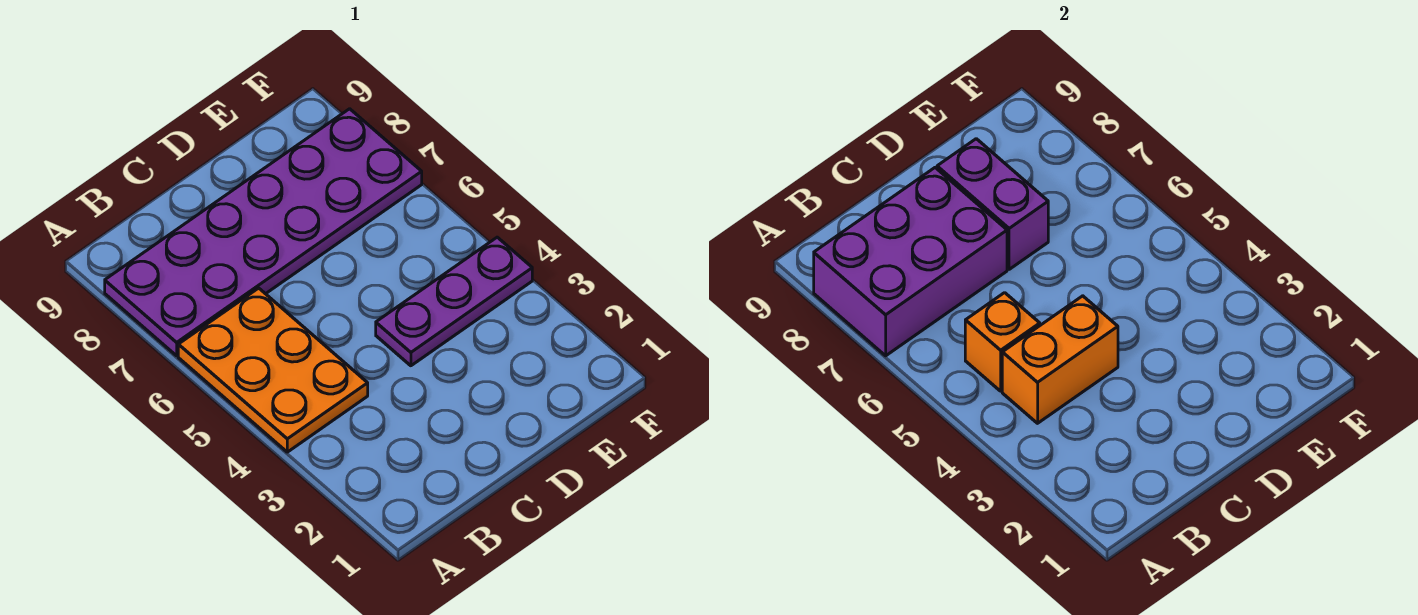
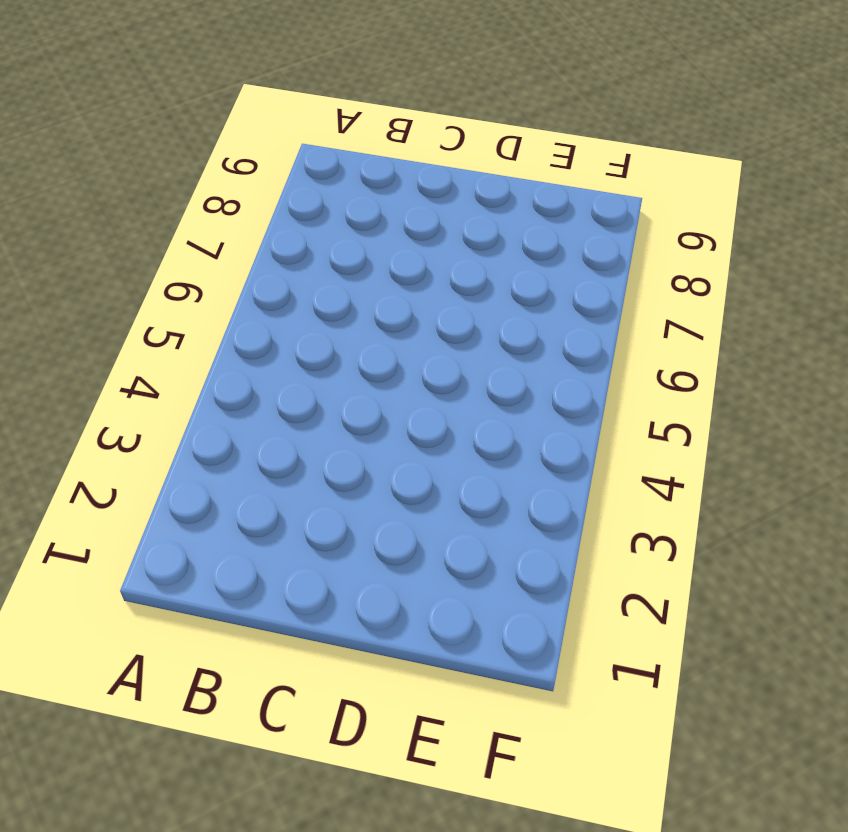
none -> orange 2x3 plate [178,288,368,452]
none -> purple 2x6 plate [105,109,422,356]

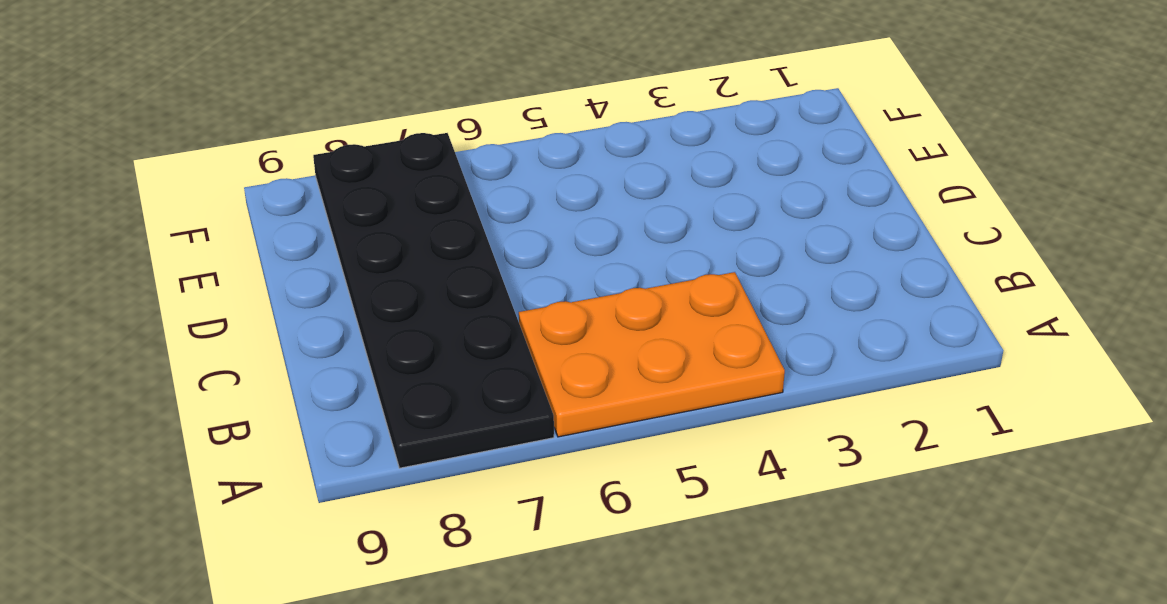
black 2x6 plate [313,133,554,468] -> purple 2x6 plate [105,109,422,356]
none -> purple 1x3 plate [376,237,532,366]
none -> purple 2x3 brick [814,168,1007,356]

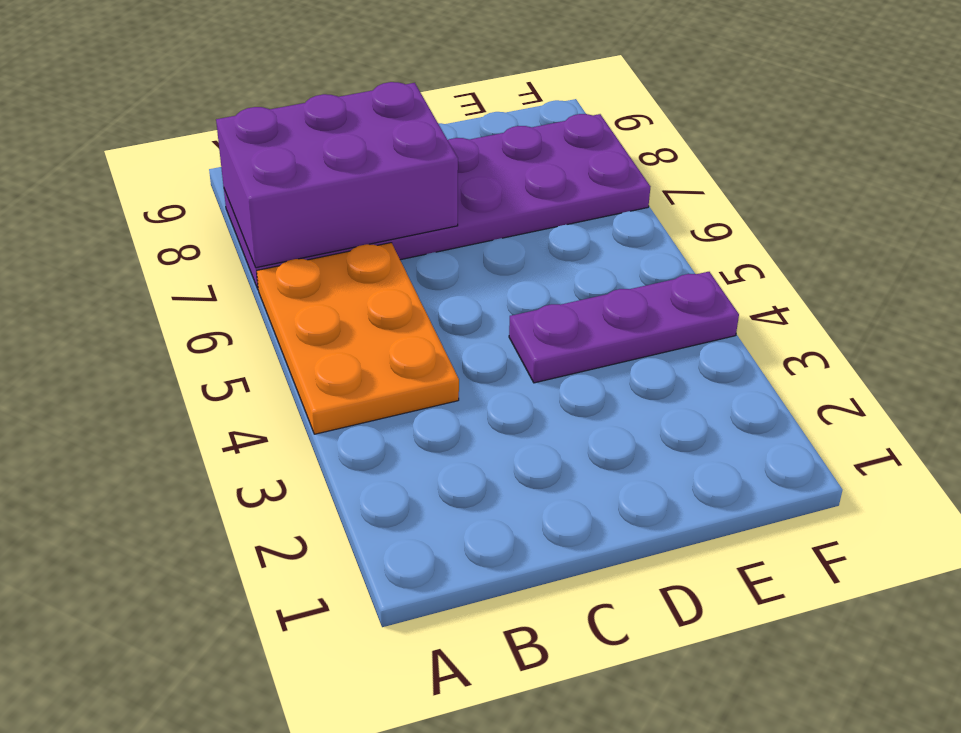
none -> orange 1x2 brick [1002,296,1118,423]
none -> orange 1x1 brick [965,293,1040,391]

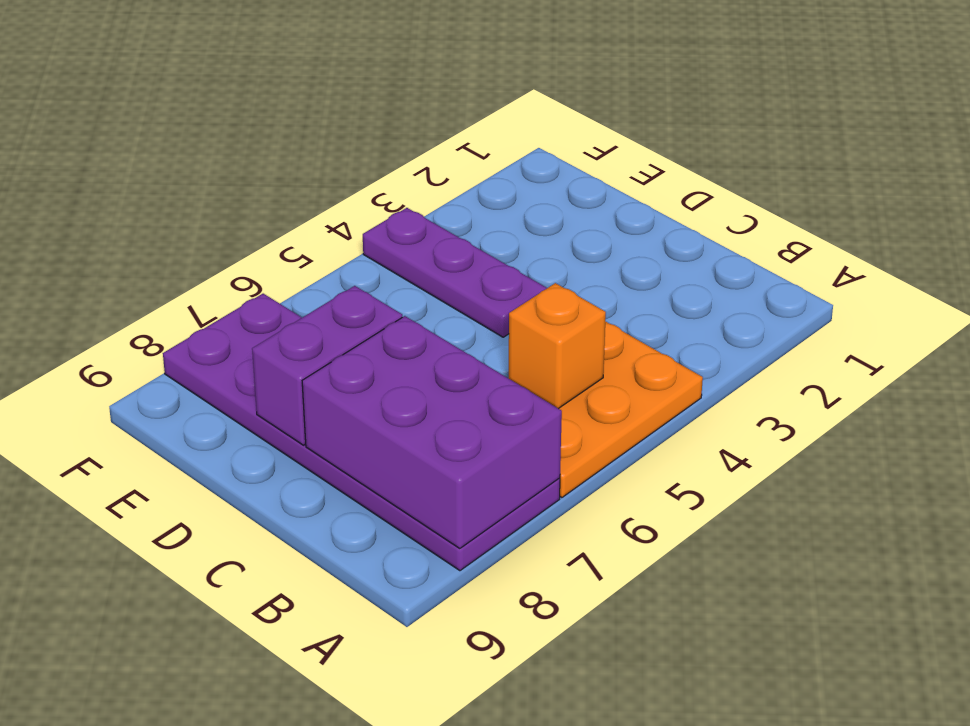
none -> orange 1x2 brick [1002,296,1118,423]

